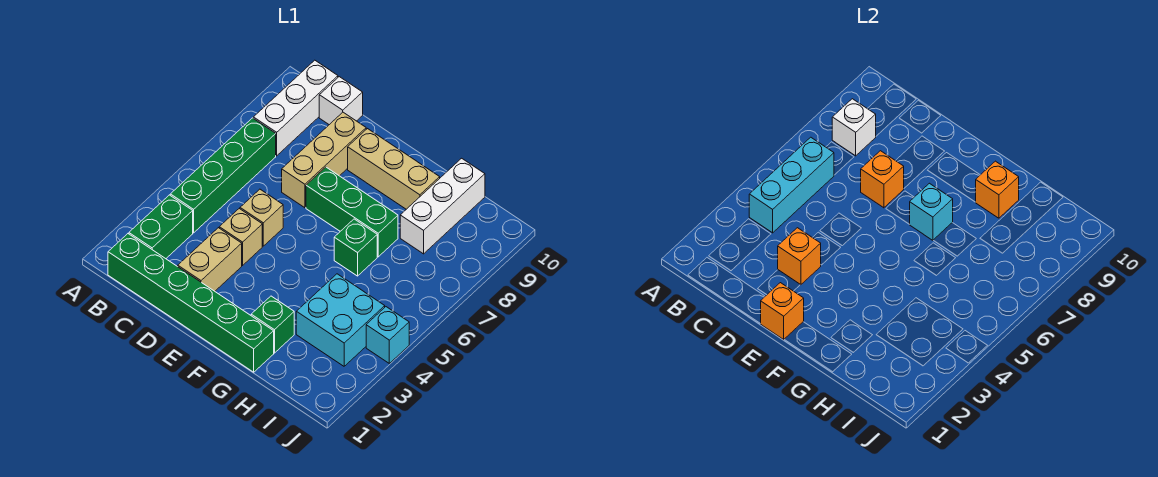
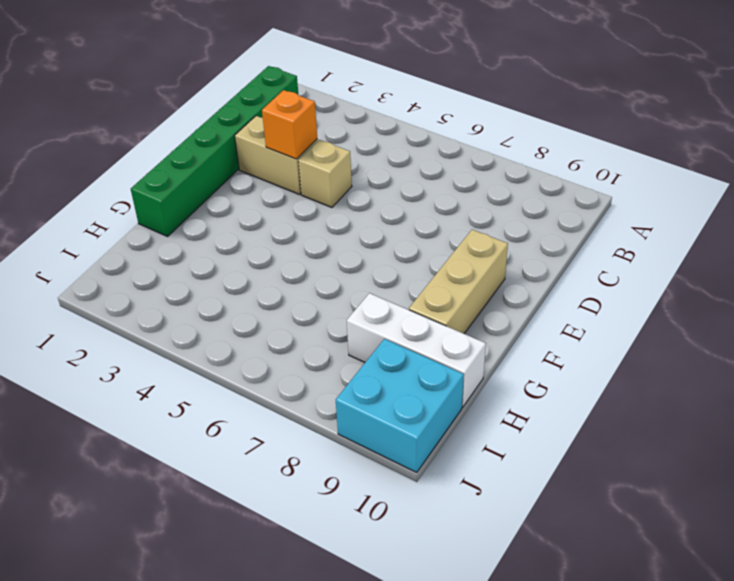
cyan 2x2 brick [336,339,464,472] -> cyan 2x2 brick moved to [296,274,385,366]
none -> green 1x2 brick [129,195,193,259]
none -> green 1x4 brick [170,118,276,233]
none -> white 1x3 brick [253,60,338,156]

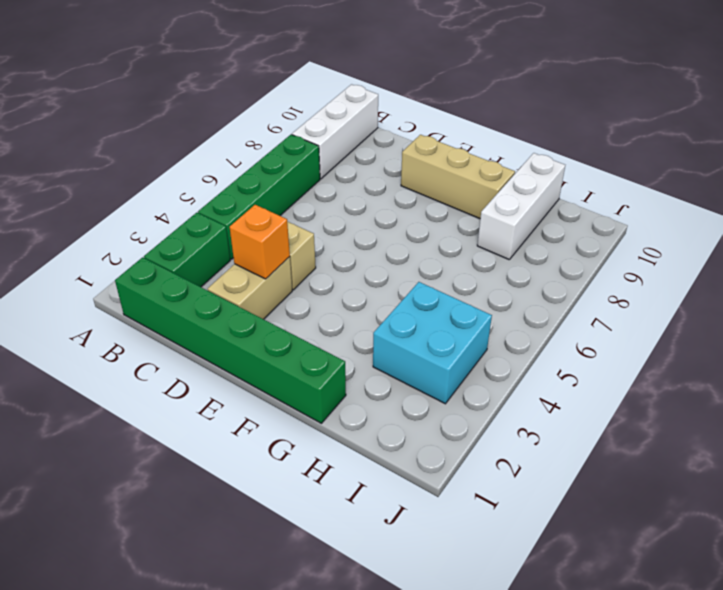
none -> white 1x1 brick [319,77,363,125]
none -> tan 1x1 brick [240,189,283,246]
none -> tan 1x3 brick [282,112,366,208]

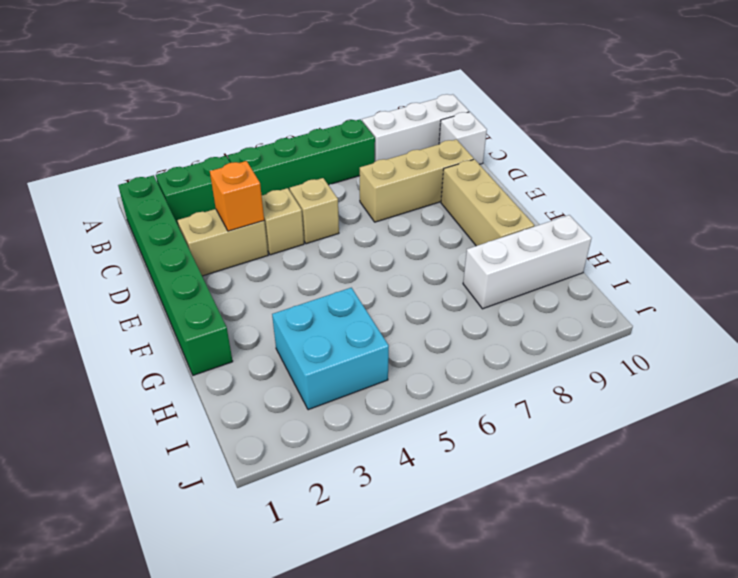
none -> green 1x3 brick [306,167,398,257]
none -> green 1x1 brick [251,296,294,353]
none -> green 1x1 brick [334,219,377,276]

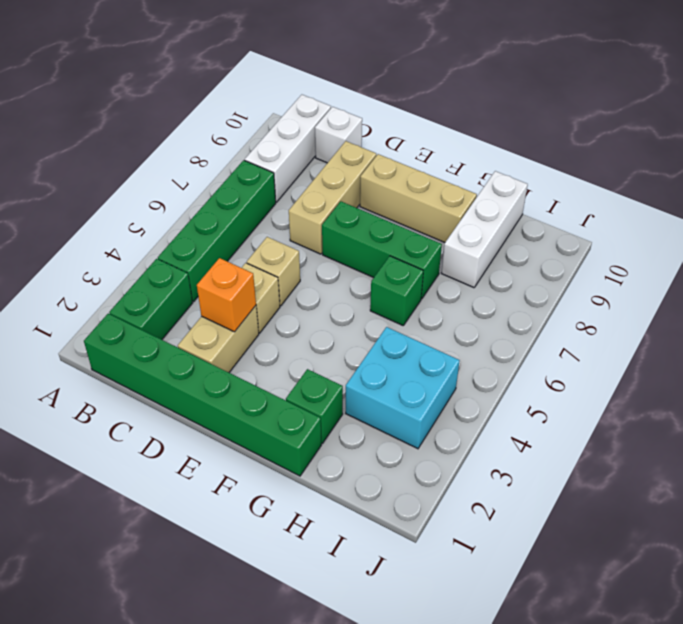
none -> cyan 1x1 brick [366,307,409,363]
none -> cyan 1x3 brick [749,137,834,233]
none -> white 1x1 brick [832,99,876,156]

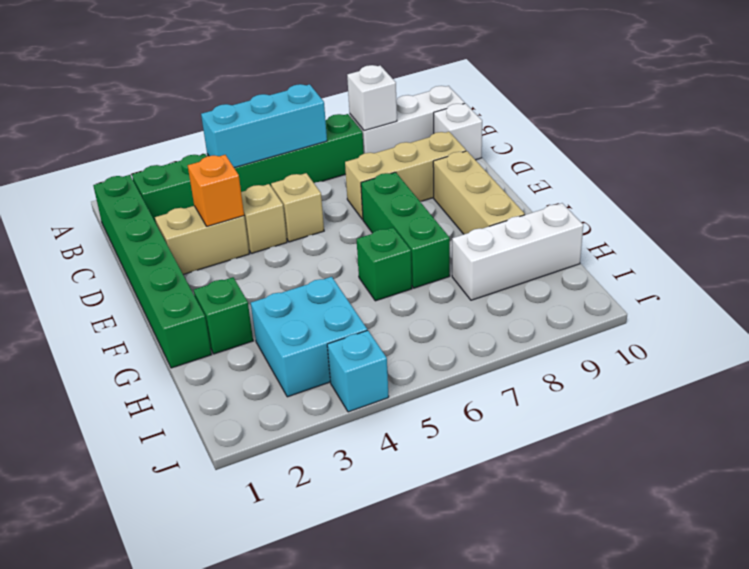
none -> orange 1x1 brick [861,151,904,208]
none -> orange 1x1 brick [761,283,804,340]
none -> cyan 1x1 brick [909,183,953,240]

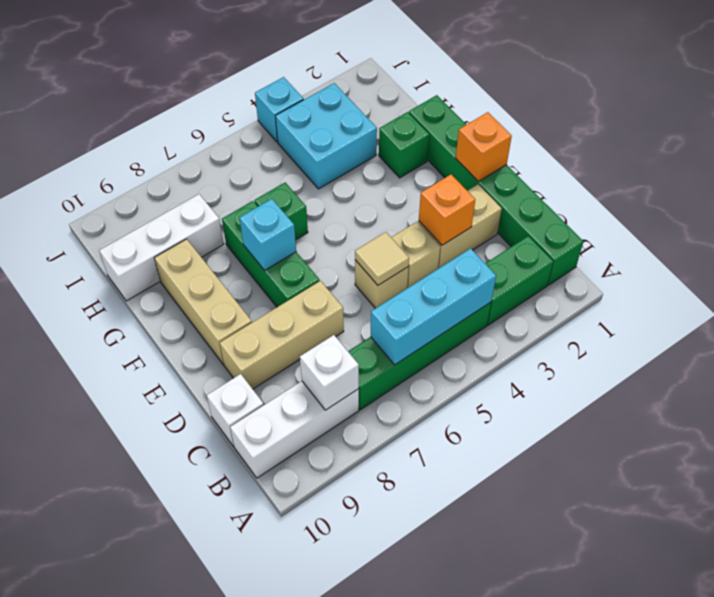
tan 1x1 tile [355,232,409,285] -> none
none -> orange 1x1 brick [861,151,904,208]
none -> orange 1x1 brick [976,161,1019,218]

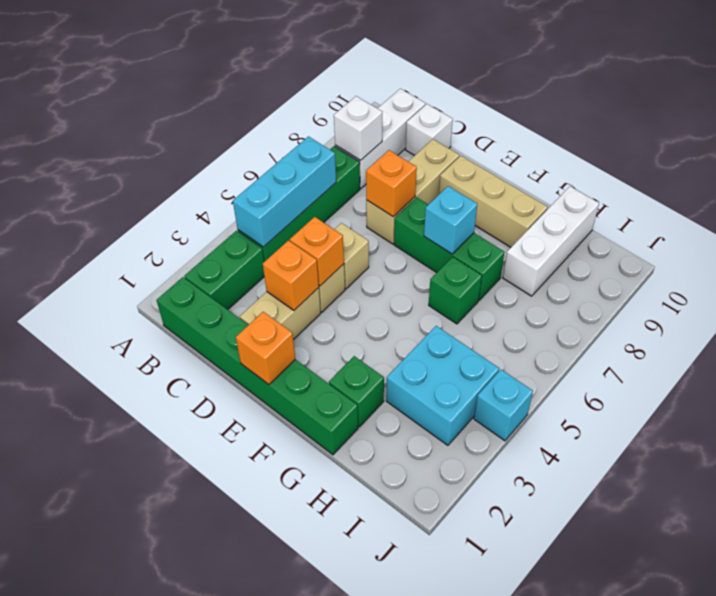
orange 1x1 brick [290,217,344,286] -> orange 1x1 brick moved to [976,161,1019,218]

